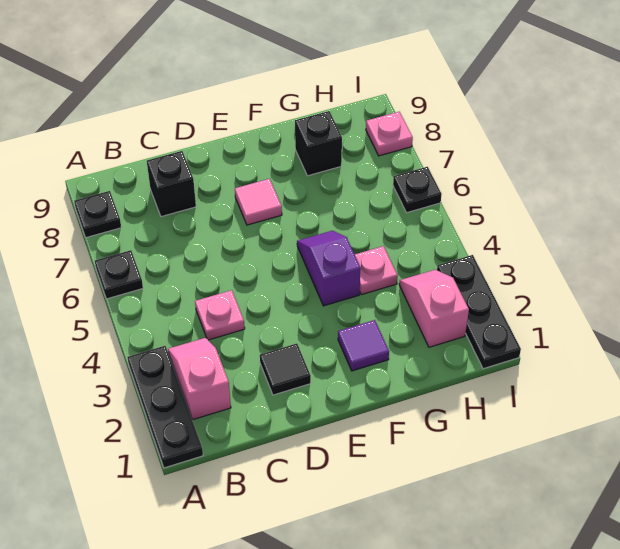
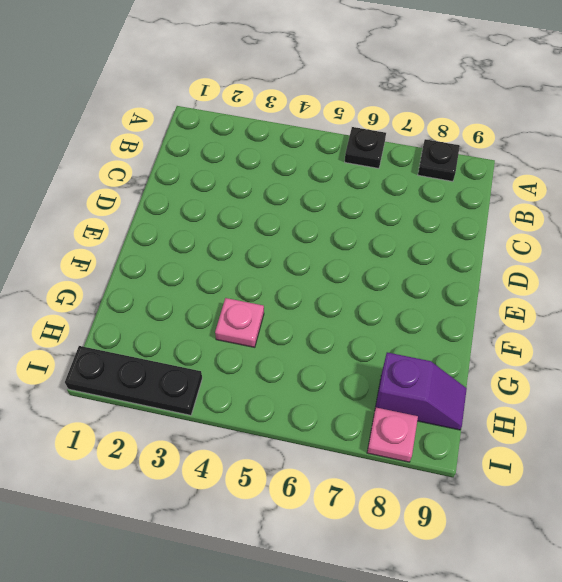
purple 1x2 slope [375,352,467,430] -> purple 1x2 slope moved to [297,231,361,306]
none -> black 1x3 plate [127,346,203,468]
none -> pink 1x2 slope [168,338,231,420]
none -> pink 1x1 plate [195,290,245,340]

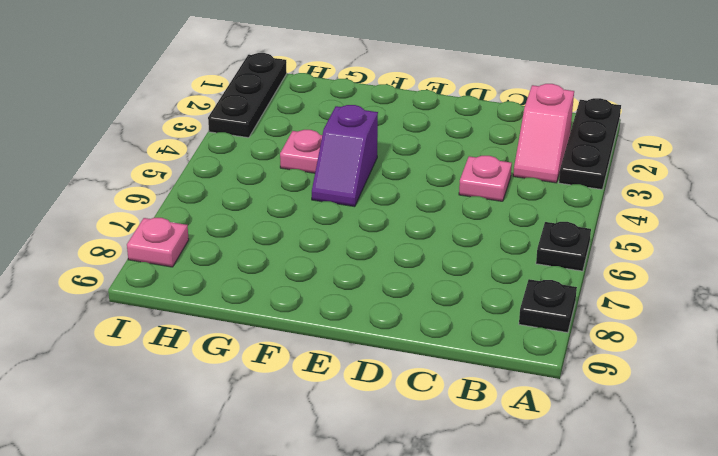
none -> black 1x1 brick [147,151,196,217]
none -> black 1x1 tile [260,344,311,395]
none -> pink 1x1 tile [235,179,282,225]

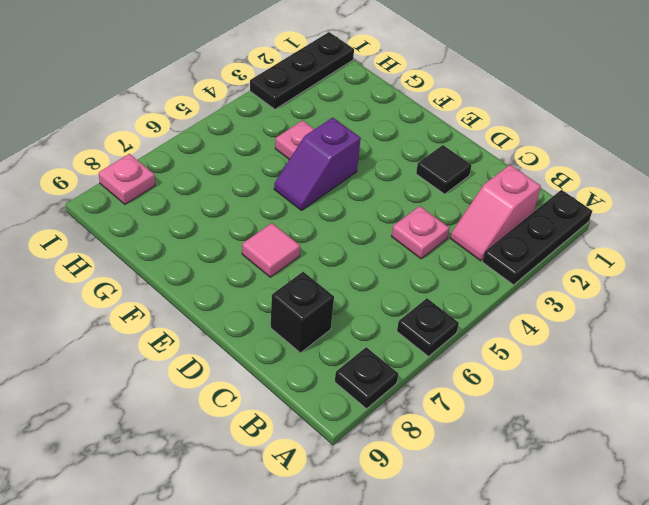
none -> purple 1x1 tile [338,320,389,371]
none -> black 1x1 brick [295,111,342,176]
none -> pink 1x2 slope [399,270,469,347]

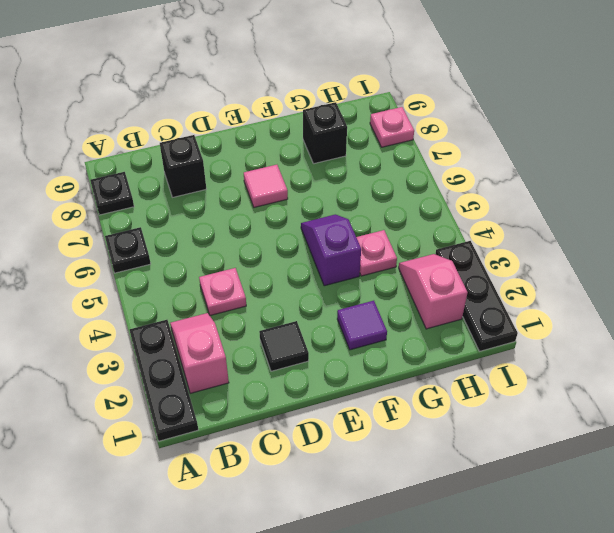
none -> black 1x1 plate [393,167,442,213]

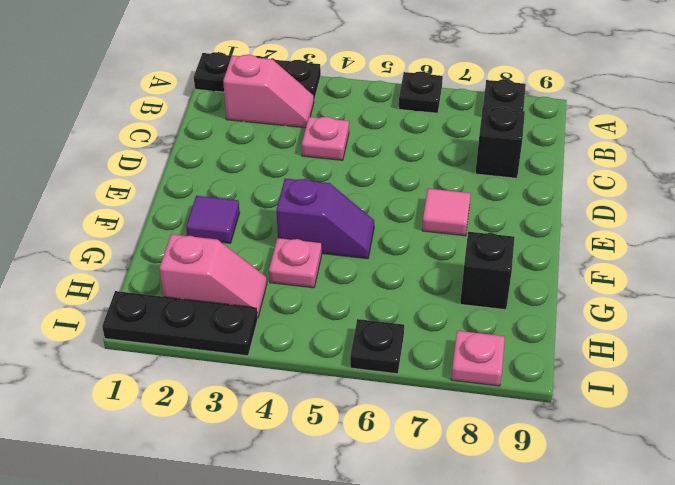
none -> black 1x1 tile [260,344,311,395]

